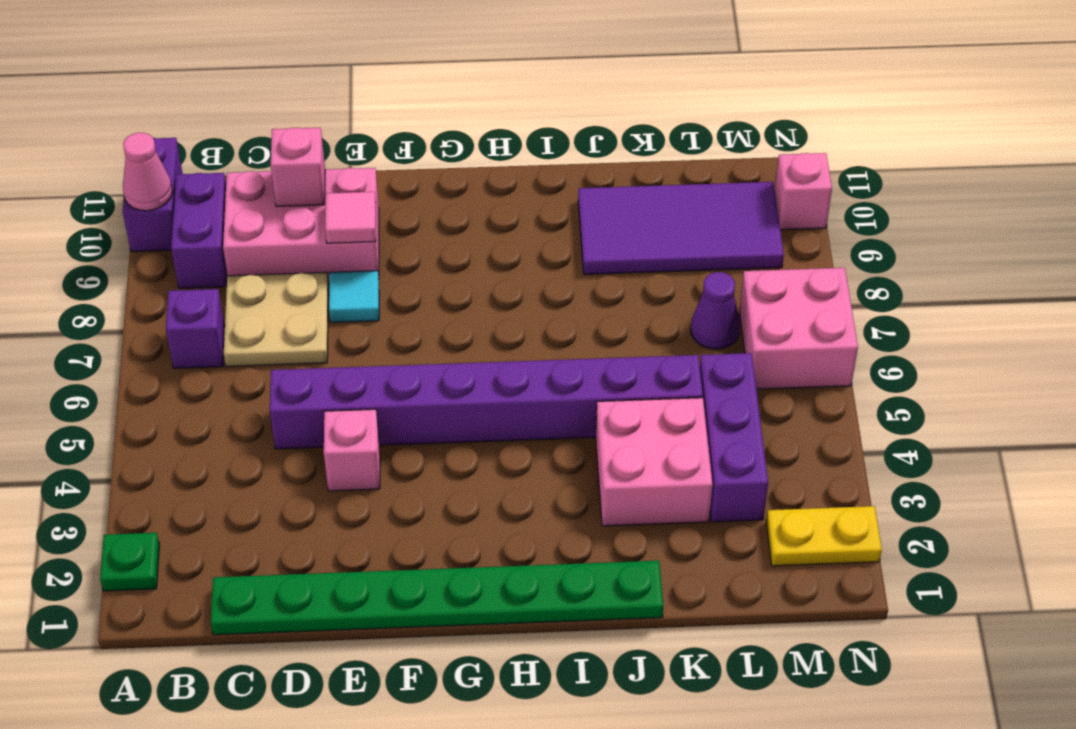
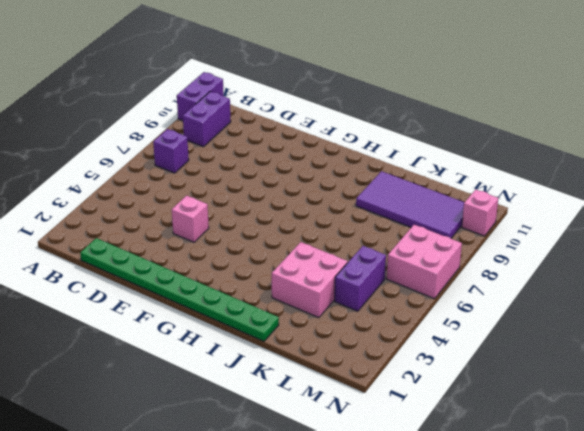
purple 1x2 brick [335,246,386,311] -> purple 1x3 brick [700,353,768,522]
none -> green 1x1 plate [100,533,160,591]
none -> tan 2x2 plate [224,272,328,367]
none -> pink 2x3 brick [223,168,379,283]

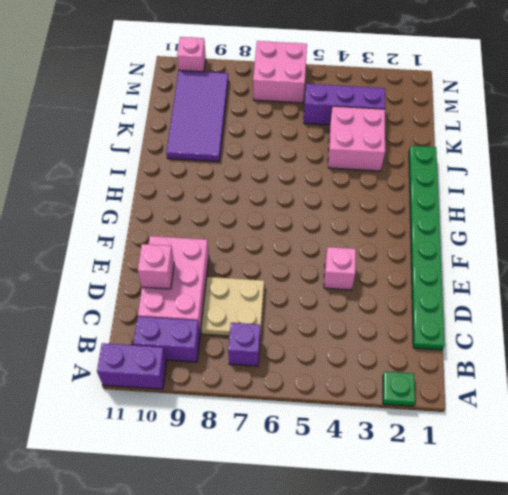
none -> purple 1x8 brick [270,355,703,449]
none -> cyan 1x1 tile [329,271,379,322]
none -> purple 1x1 cone [691,272,740,349]

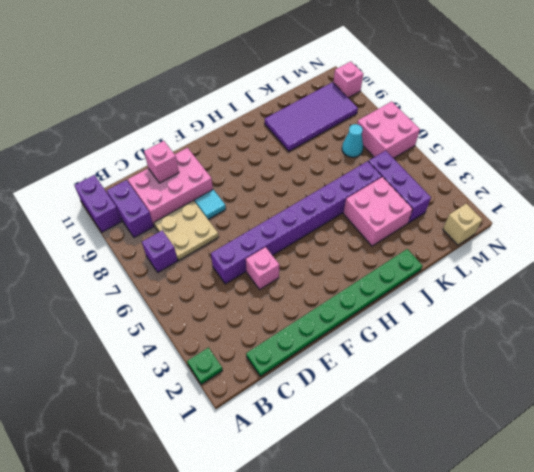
cyan 1x1 cone [342,124,363,157] -> purple 1x1 cone [691,272,740,349]
tan 1x1 brick [443,204,482,245] -> none
none -> yellow 1x2 plate [766,506,882,566]
none -> pink 1x1 cone [123,133,173,211]
none -> pink 1x1 tile [325,192,376,243]

